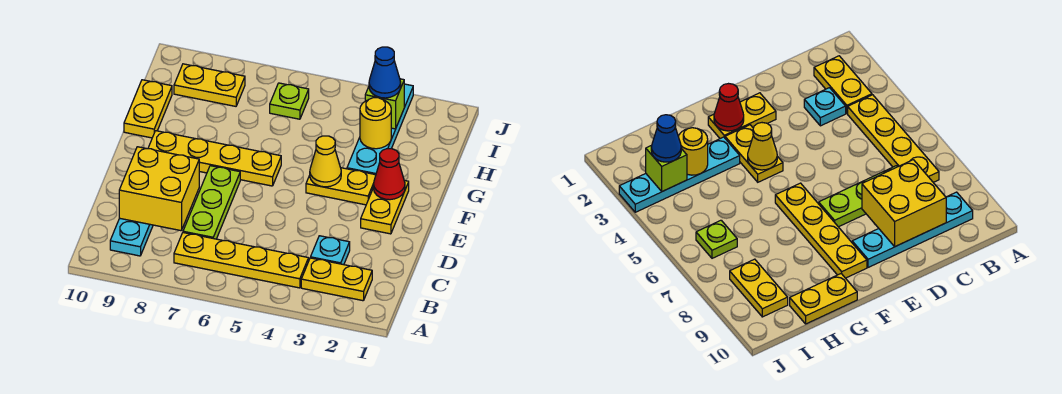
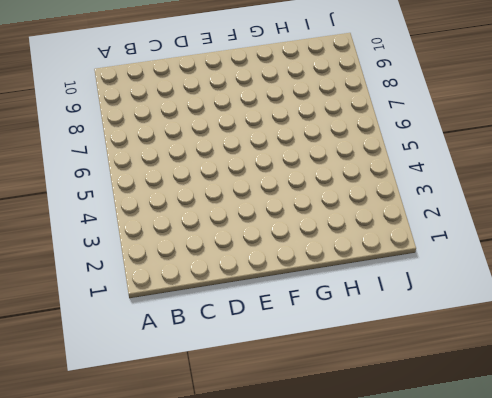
none -> yellow 1x2 plate [301,258,372,301]
none -> yellow 1x4 plate [174,233,309,288]
none -> cyan 1x4 plate [110,218,153,256]

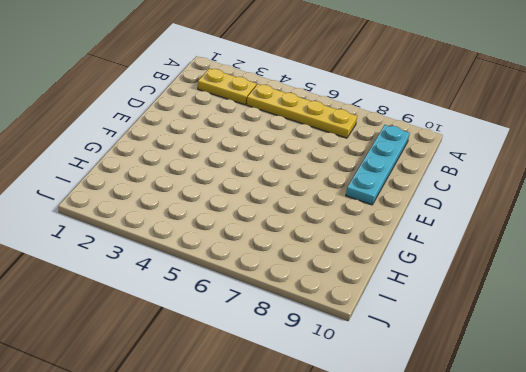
none -> cyan 1x1 plate [311,236,350,265]
none -> lime 1x3 plate [183,166,240,239]
none -> yellow 1x2 plate [361,181,409,234]

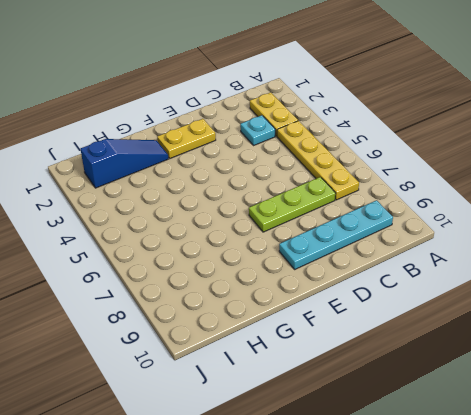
blue 1x3 slope [81,139,168,188] -> none
none -> yellow 1x2 plate [306,168,376,205]
none -> yellow 1x4 plate [148,131,281,186]
none -> cyan 1x4 plate [347,84,413,175]

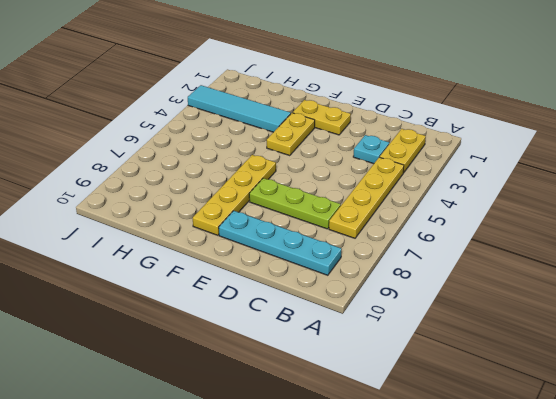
cyan 1x4 tile [188,85,291,132] -> cyan 1x4 plate [347,84,413,175]
none -> yellow 1x2 plate [124,80,172,138]
none -> lime 1x1 plate [270,83,309,119]
none -> yellow 1x2 plate [174,64,245,106]

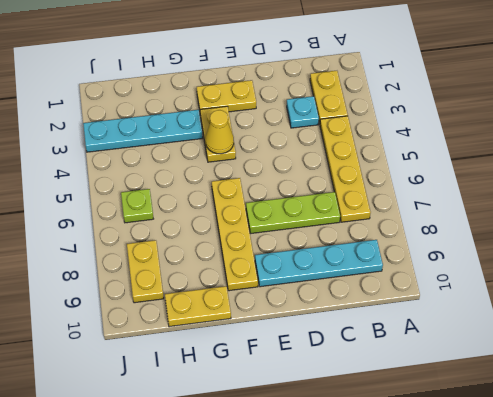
none -> yellow 2x2 brick [119,147,199,231]
none -> red 1x1 cone [374,149,405,200]
none -> yellow 1x1 round brick [360,98,391,149]

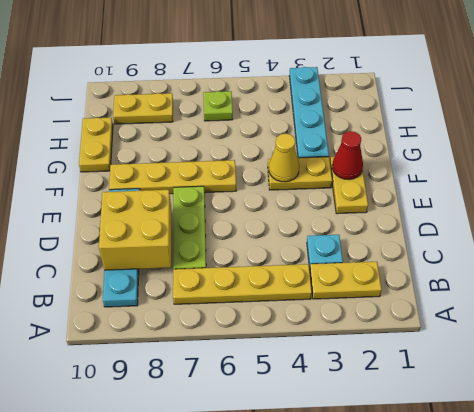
none -> yellow 1x1 round brick [360,98,391,149]
none -> lime 1x1 brick [365,79,404,129]
none -> blue 1x1 cone [369,47,401,98]

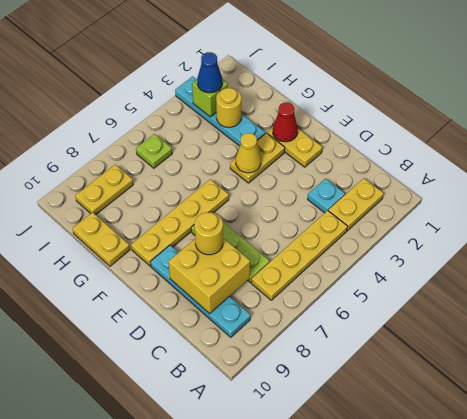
yellow 1x1 round brick [194,212,223,255] -> none

